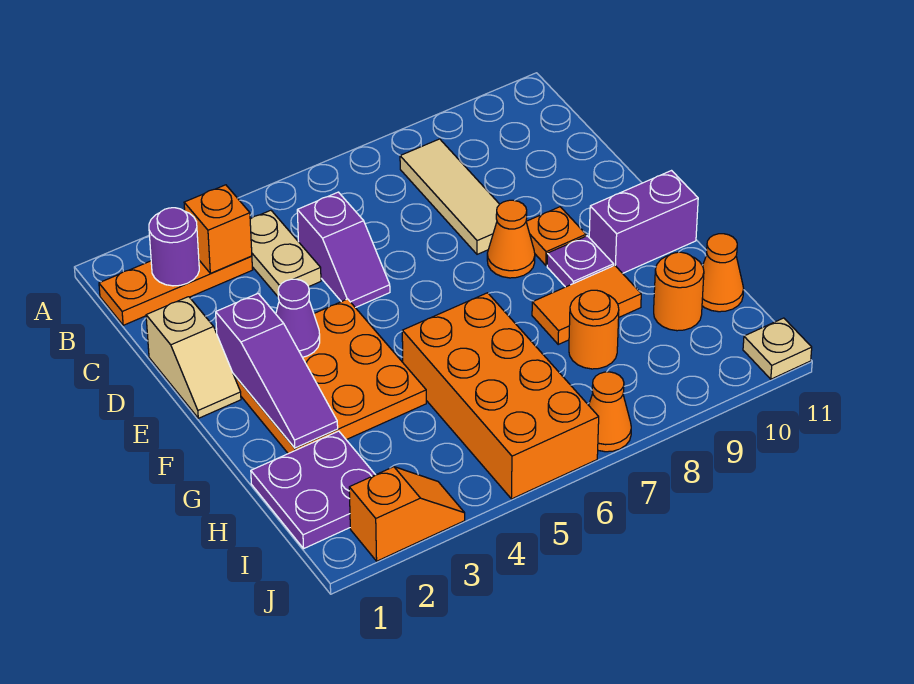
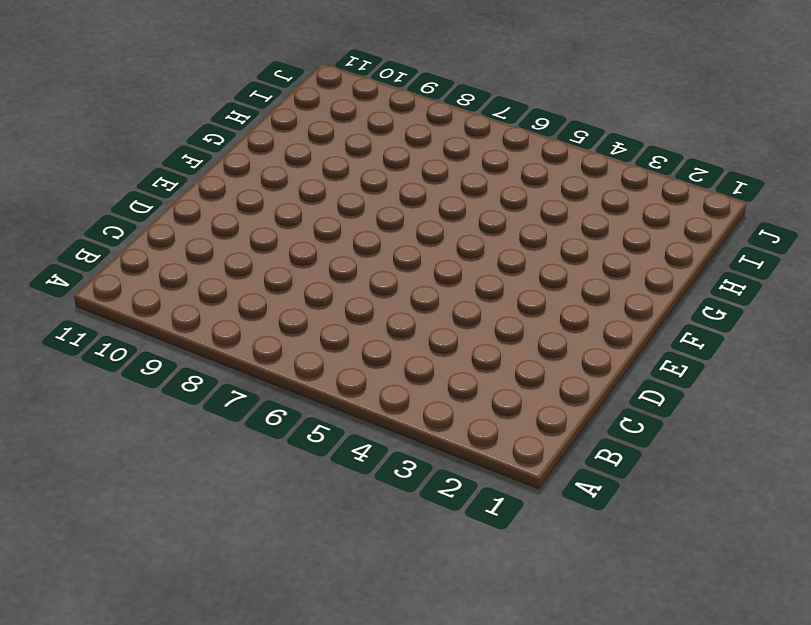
none -> orange 1x3 plate [99,256,252,325]
none -> tan 1x2 plate [250,210,321,296]
none -> tan 1x3 tile [400,139,499,254]

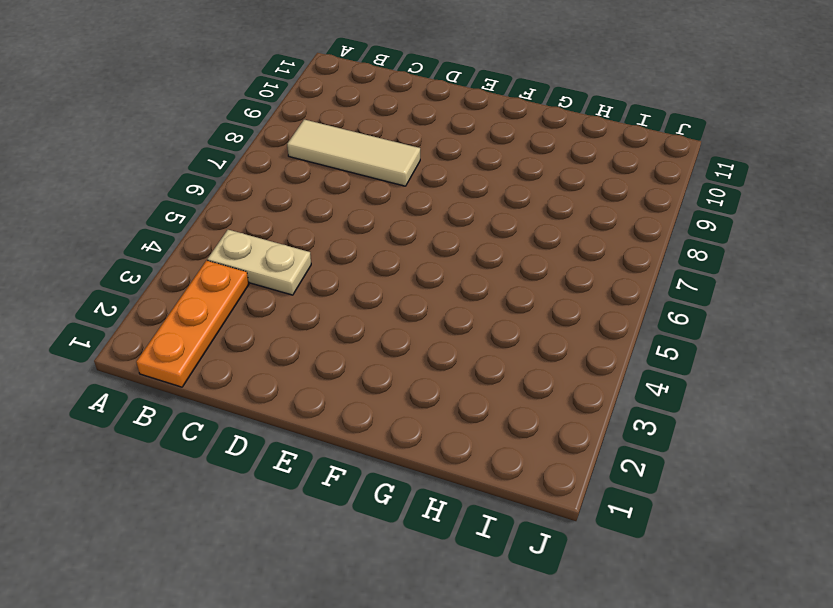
none -> purple 1x2 slope [297,192,390,308]
none -> tan 1x2 slope [146,297,241,418]
none -> orange 3x3 plate [234,299,426,454]

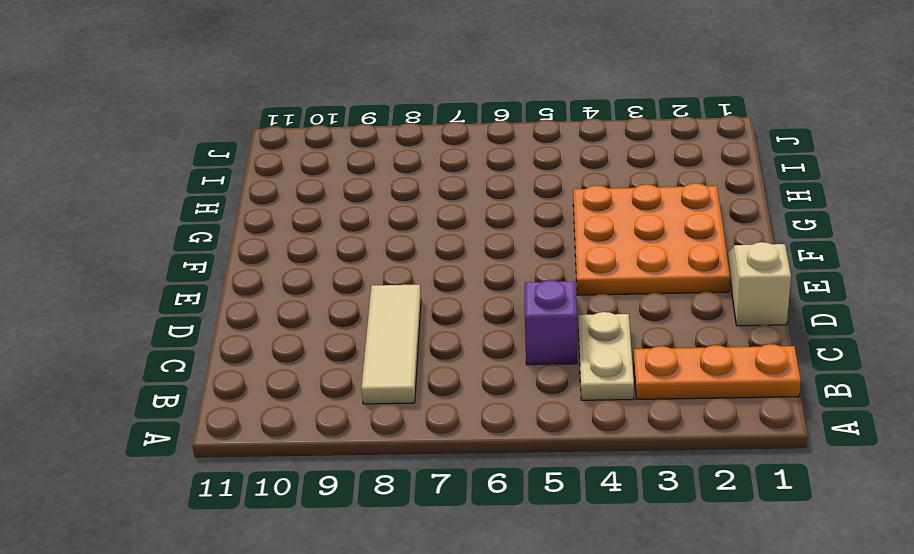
none -> orange 1x1 cone [487,200,535,278]
none -> orange 1x1 plate [526,207,586,265]
none -> purple 1x1 plate [547,236,614,287]

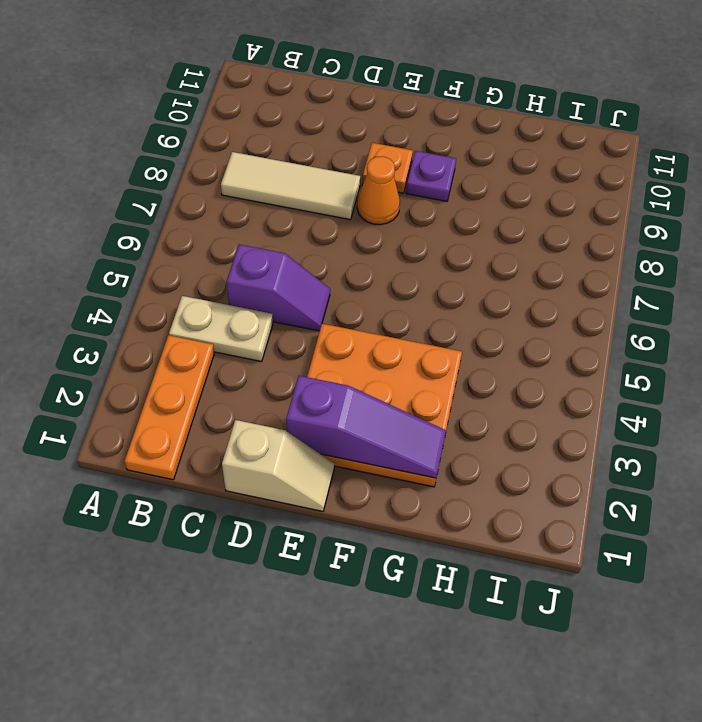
none -> purple 1x2 brick [589,171,698,273]
none -> orange 2x4 brick [402,293,599,499]
none -> orange 1x2 tile [532,265,641,344]

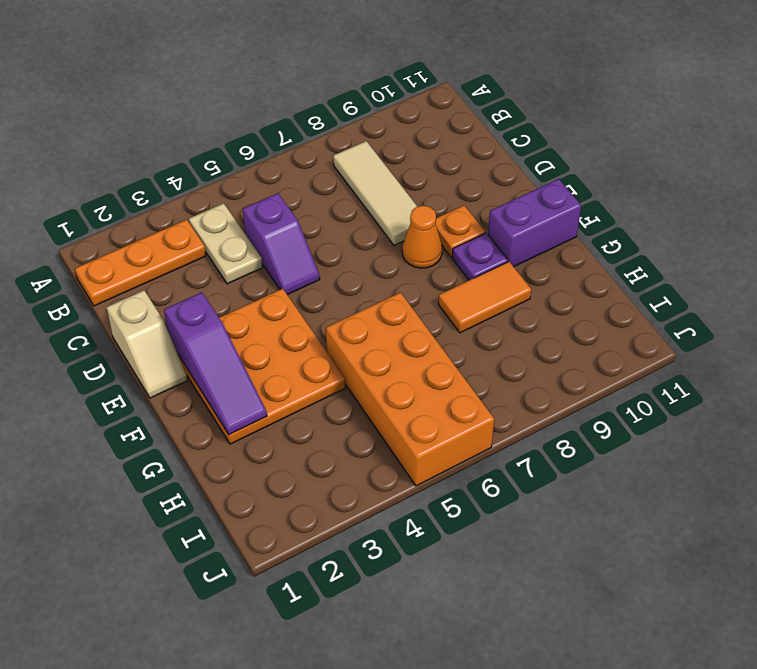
none -> purple 2x2 plate [251,431,375,548]
none -> orange 1x1 round brick [569,290,619,369]
none -> orange 1x1 round brick [654,252,704,331]

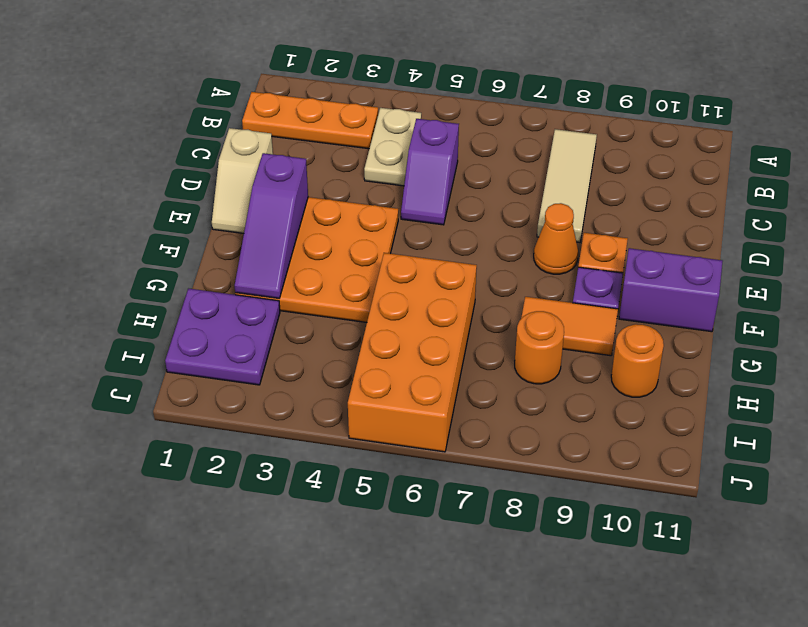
none -> orange 1x1 cone [702,234,744,312]
none -> orange 1x2 slope [349,467,465,561]
none -> orange 1x1 cone [589,372,631,452]

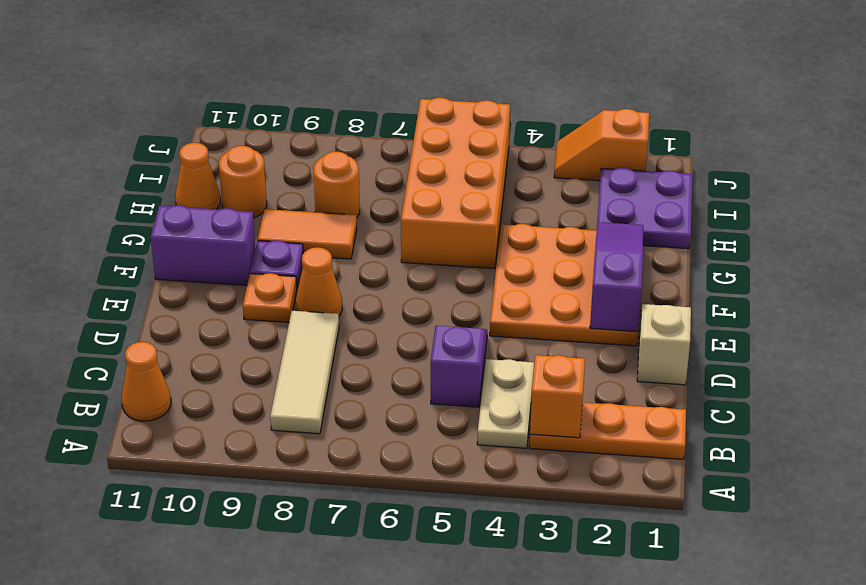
orange 1x1 cone [122,342,171,421] -> orange 1x1 cone moved to [589,372,631,452]
none -> tan 1x1 plate [743,318,812,379]
none -> purple 1x1 round brick [149,208,199,286]
none -> purple 1x1 cone [276,279,320,357]

